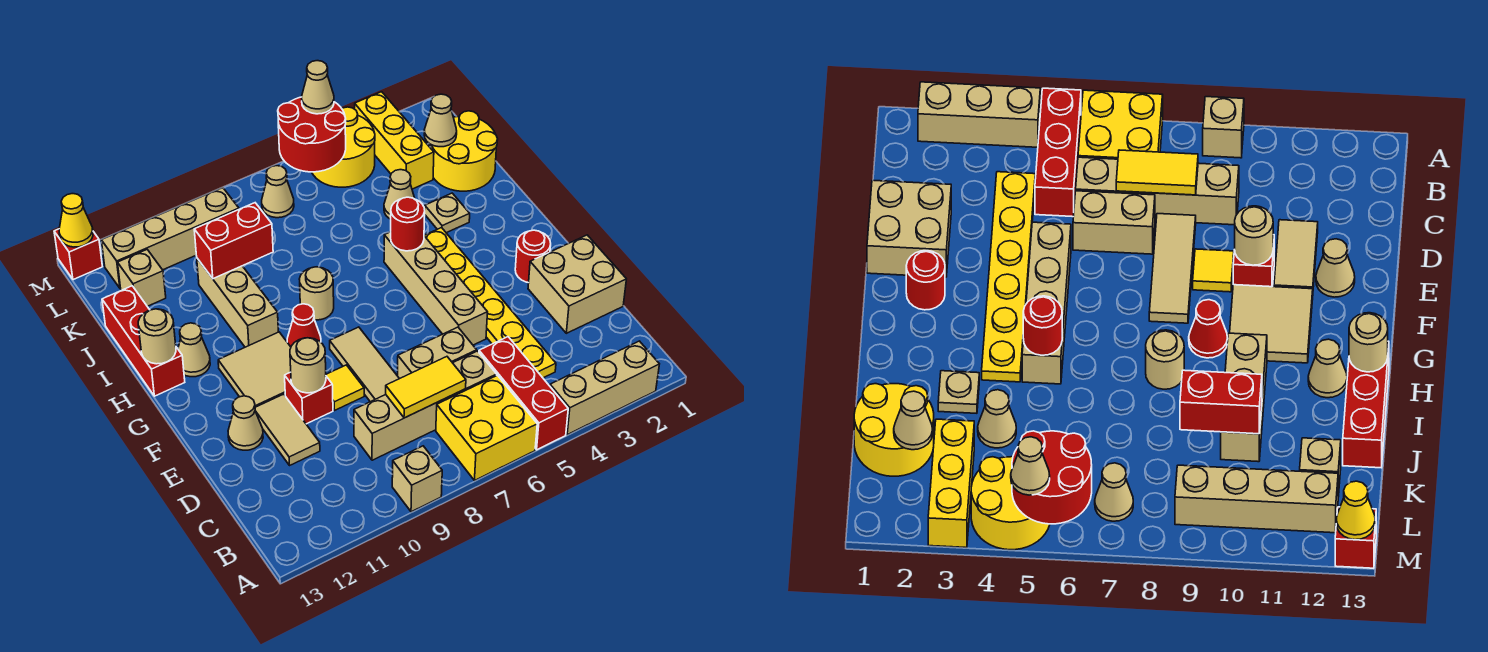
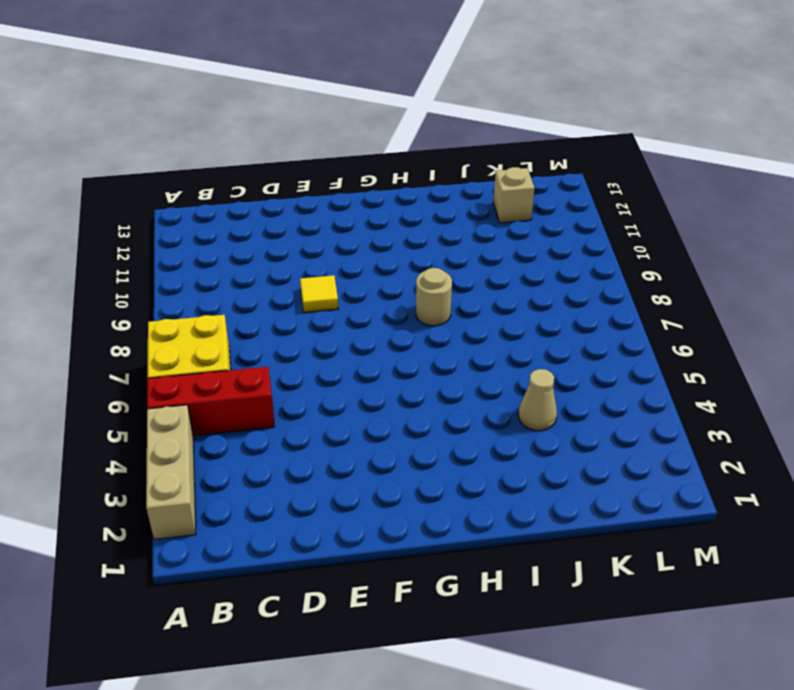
none -> tan 1x1 brick [392,446,442,512]
none -> yellow 1x6 plate [424,228,556,378]
none -> tan 1x4 brick [354,351,497,460]
none -> tan 2x2 brick [528,235,626,333]

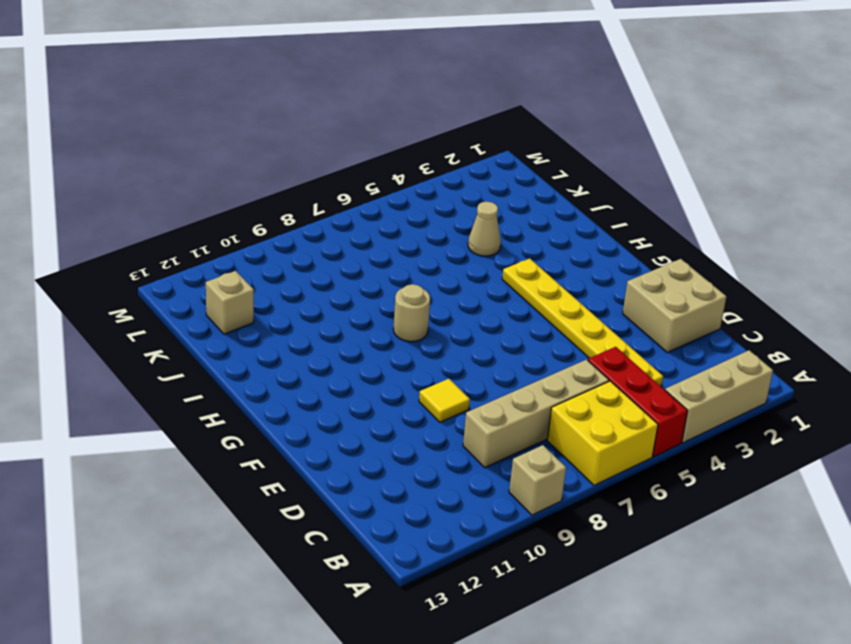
none -> tan 1x2 brick [398,327,477,379]
none -> tan 1x3 tile [330,327,399,402]
none -> tan 1x2 tile [255,394,320,465]
none -> tan 1x4 brick [384,232,488,345]

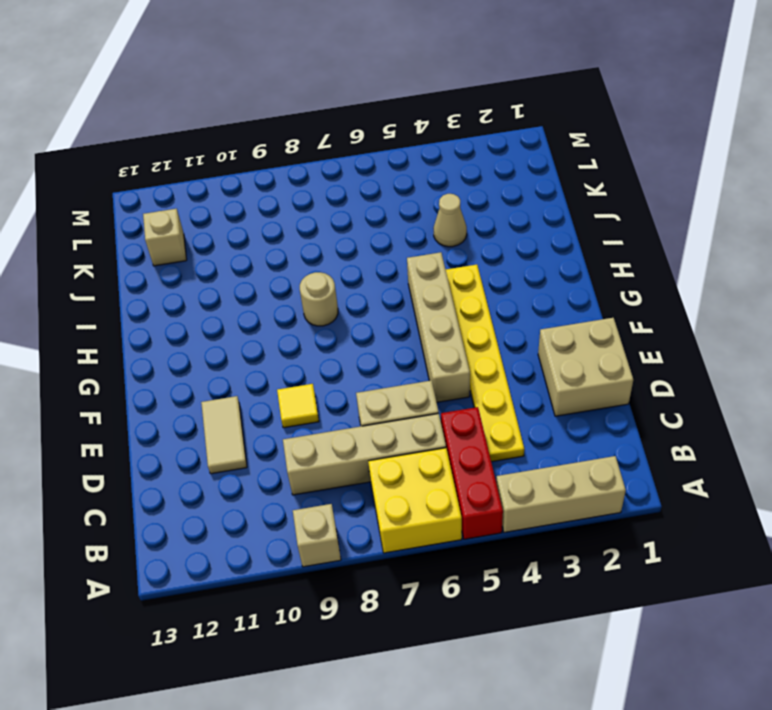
none -> tan 1x3 tile [330,327,399,402]
none -> red 1x1 brick [285,372,333,424]
none -> tan 1x1 cone [228,396,263,450]
none -> red 1x1 round brick [515,230,551,283]

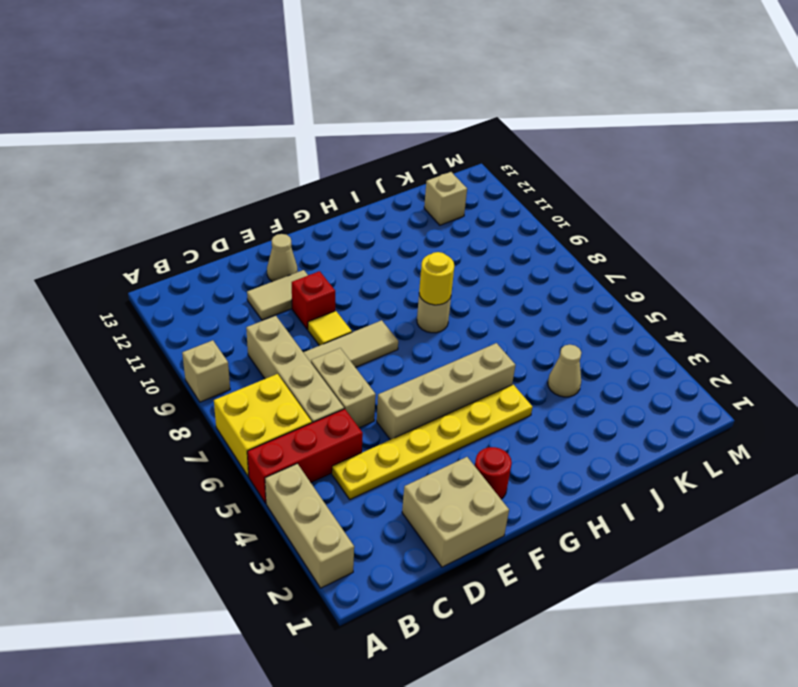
yellow 1x1 round brick [419,252,454,305] -> none
none -> tan 2x2 tile [218,332,291,407]
none -> red 1x1 cone [287,304,321,347]
none -> tan 1x3 brick [197,258,278,347]
none -> tan 1x1 cone [178,323,210,377]

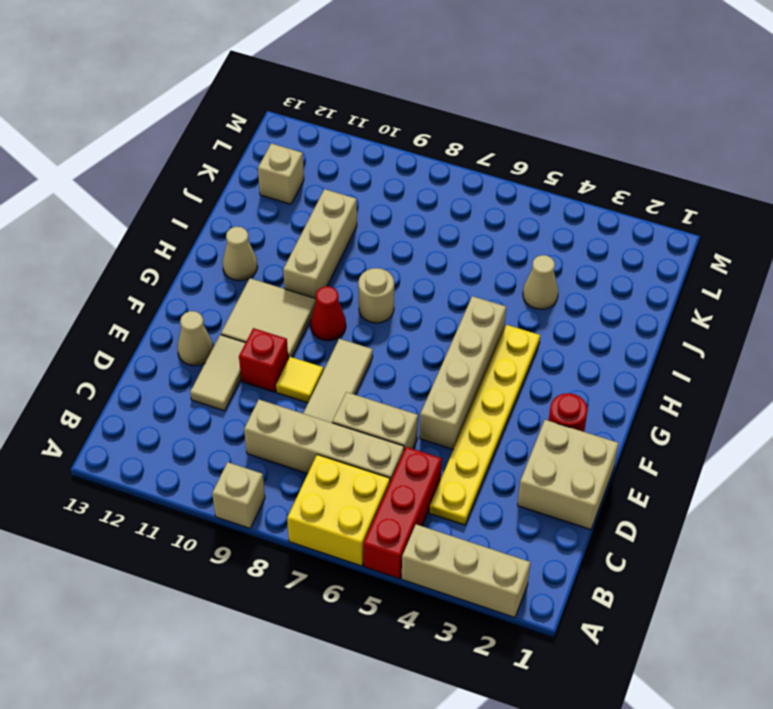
none -> red 1x3 brick [102,286,185,396]
none -> tan 1x1 plate [425,193,470,233]
none -> yellow 2x2 round brick [430,111,498,191]
none -> yellow 1x3 brick [355,92,434,189]

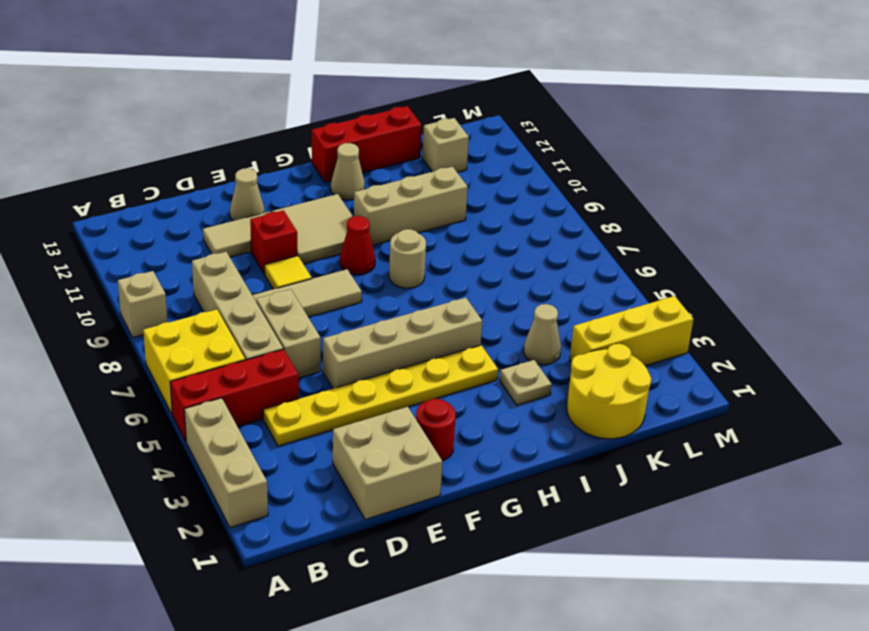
none -> yellow 2x2 round brick [312,107,375,187]
none -> tan 1x1 cone [262,166,294,218]
none -> tan 1x4 brick [101,188,239,288]
none -> red 1x1 brick [54,229,102,280]

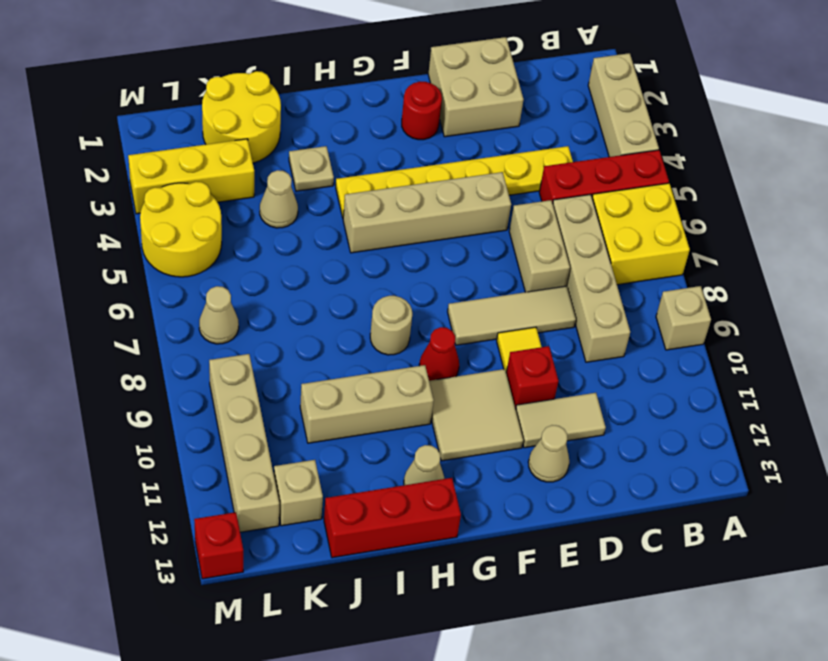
none -> yellow 1x2 tile [386,357,466,418]
none -> tan 1x1 round brick [290,338,326,393]
none -> red 1x1 round brick [391,197,425,251]
none -> tan 1x1 round brick [138,309,176,364]

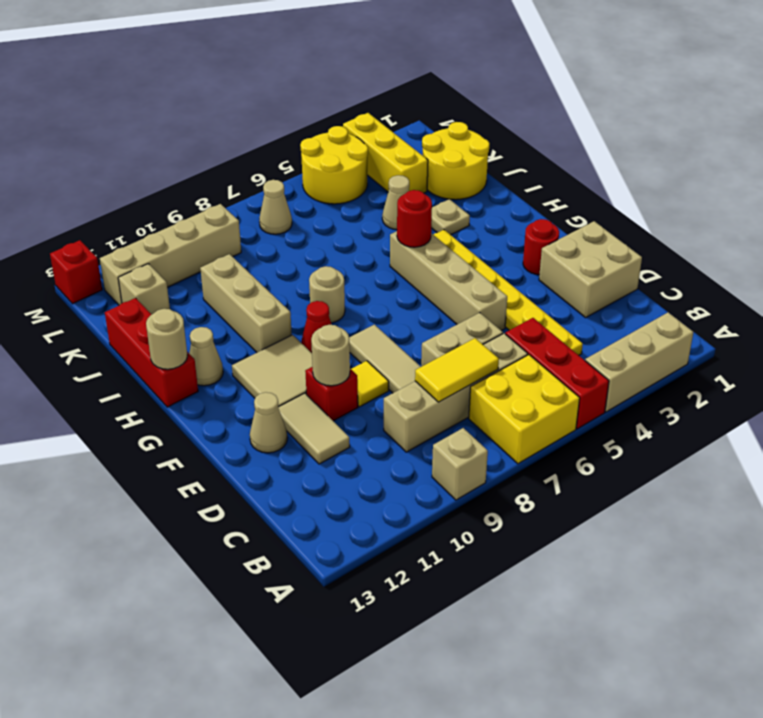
none -> red 1x2 brick [194,203,273,279]
none -> tan 1x1 cone [424,94,457,147]
none -> red 2x2 round brick [278,97,346,172]
none -> yellow 1x1 cone [59,194,93,247]

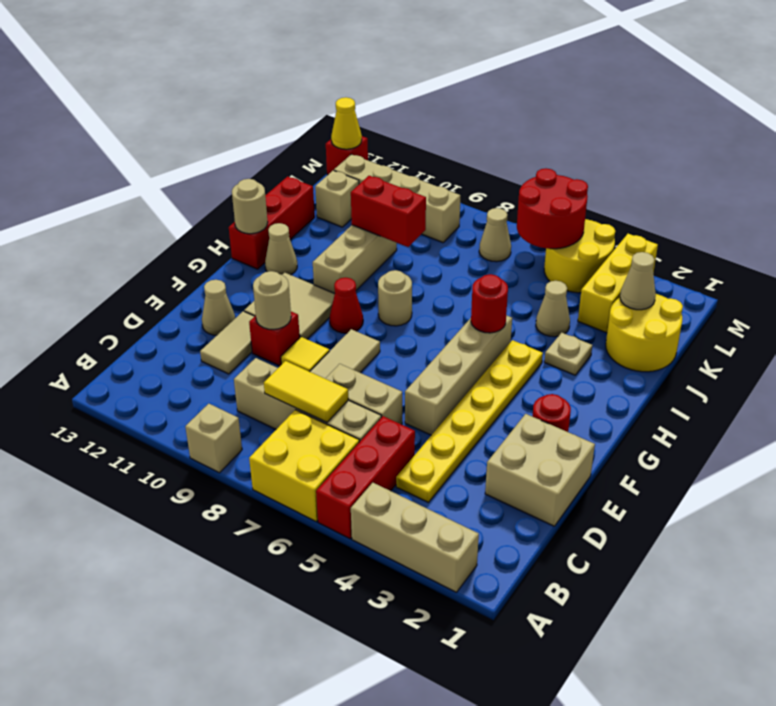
none -> tan 1x1 cone [302,61,334,114]

